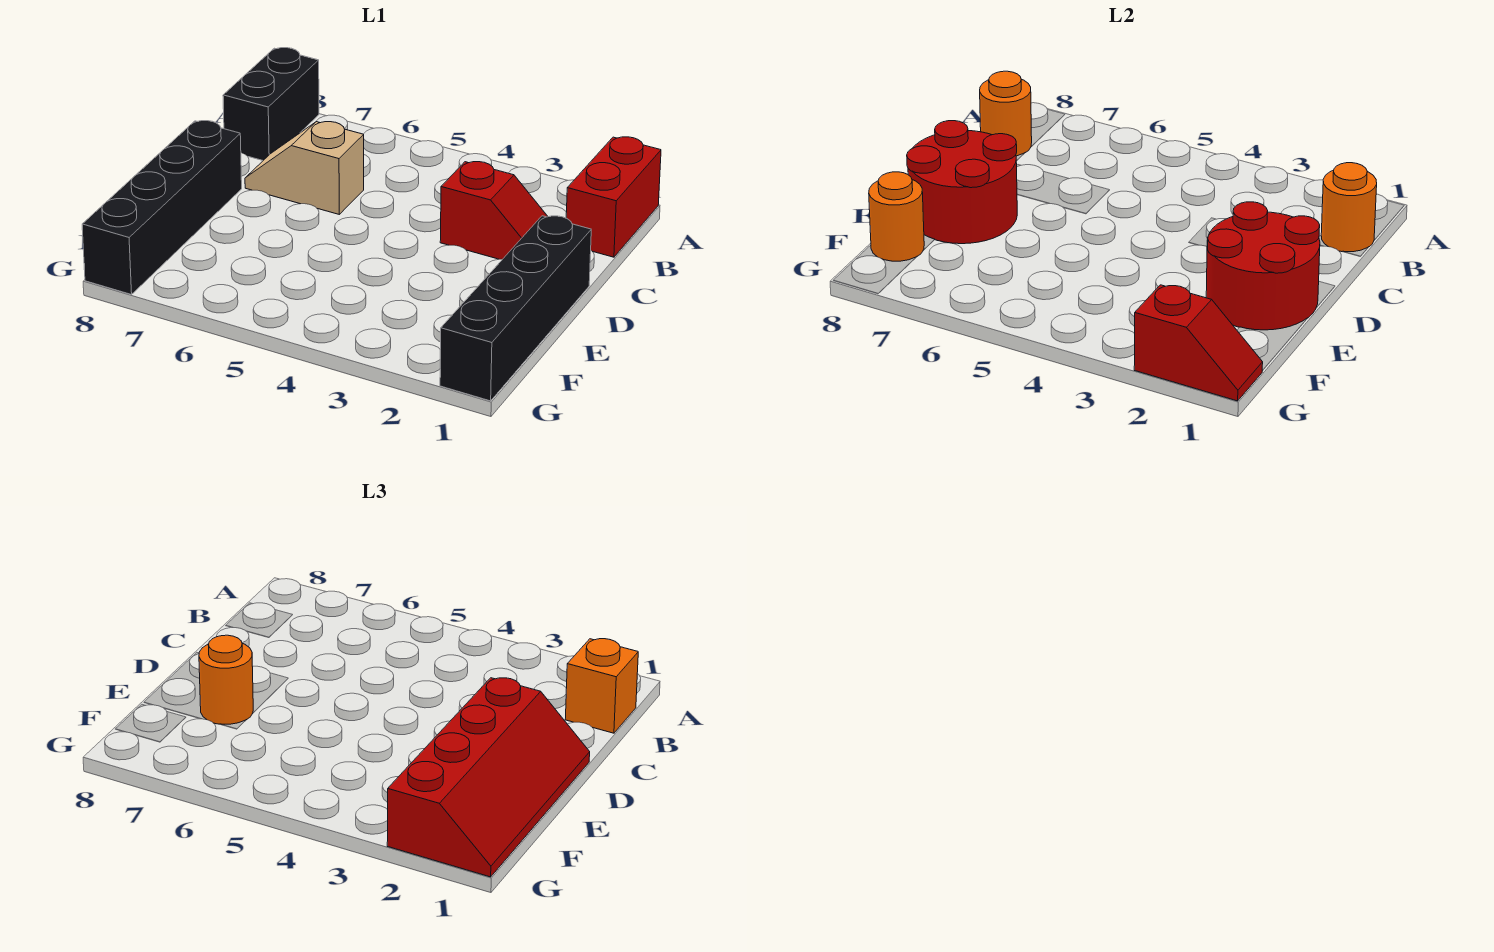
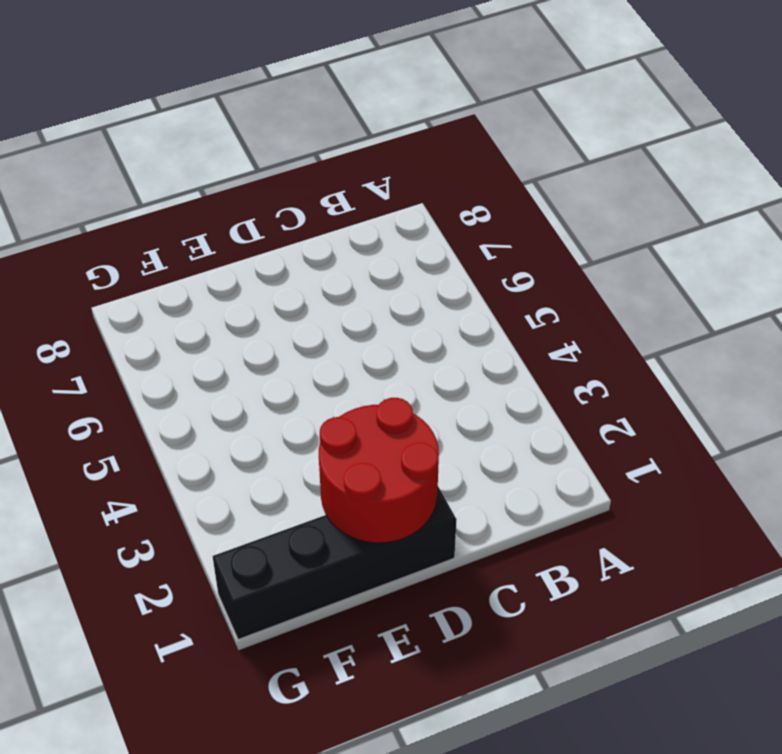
none -> red 1x2 brick [566,137,661,257]
none -> black 1x2 brick [223,48,319,160]
none -> red 1x2 slope [440,162,548,259]

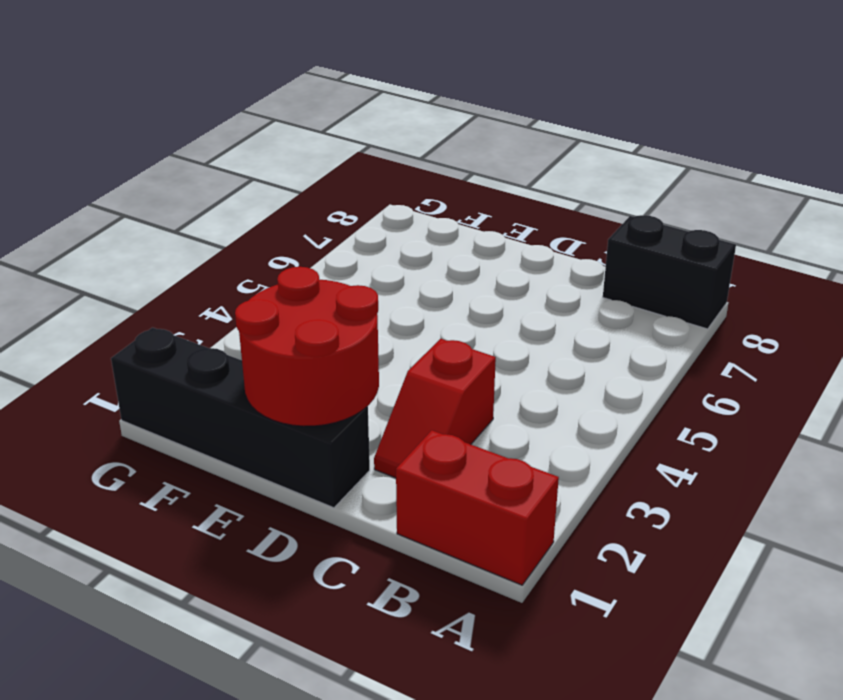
none -> tan 1x2 slope [245,122,364,214]
none -> black 1x4 brick [82,121,242,295]
none -> orange 1x1 round brick [1321,163,1377,252]

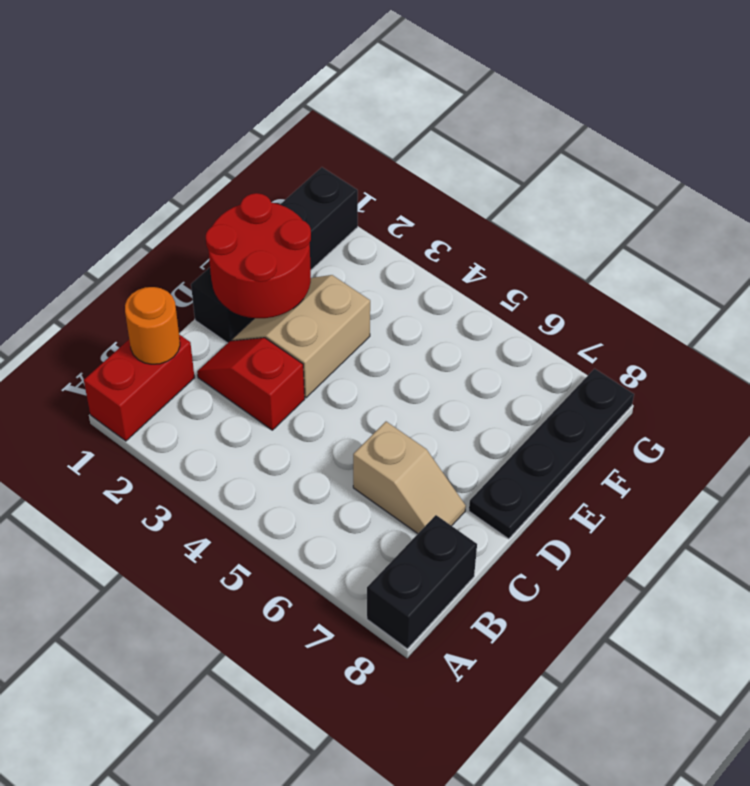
tan 2x2 slope [232,275,370,398] -> none
black 1x4 plate [469,369,634,539] -> black 1x4 brick [82,121,242,295]
none -> orange 1x1 round brick [980,71,1032,156]
none -> red 2x2 round brick [907,121,1017,244]
none -> orange 1x1 round brick [869,172,924,261]

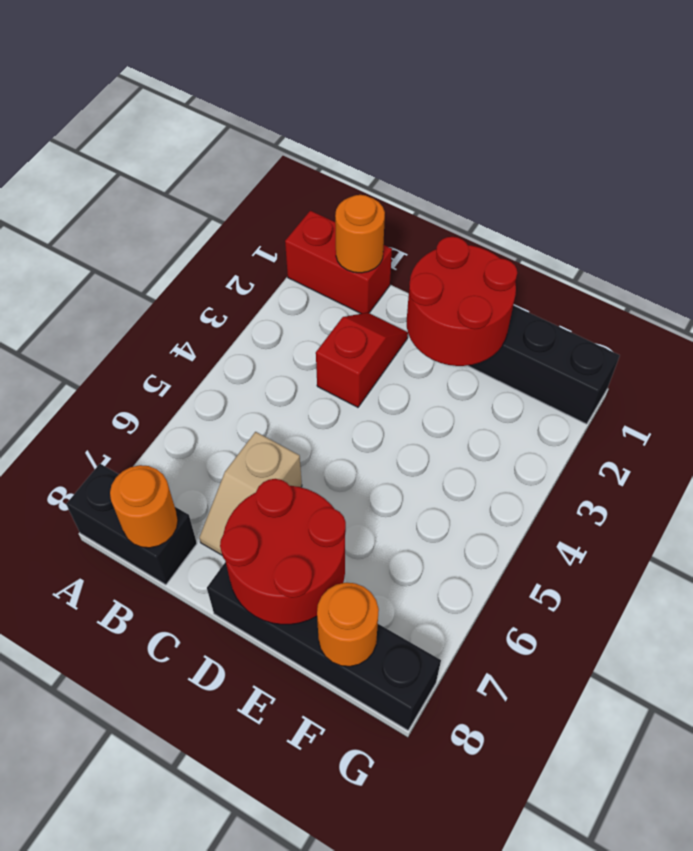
none -> red 1x2 slope [1134,285,1263,401]
none -> orange 1x1 brick [565,639,638,733]
none -> red 2x4 slope [387,678,590,877]

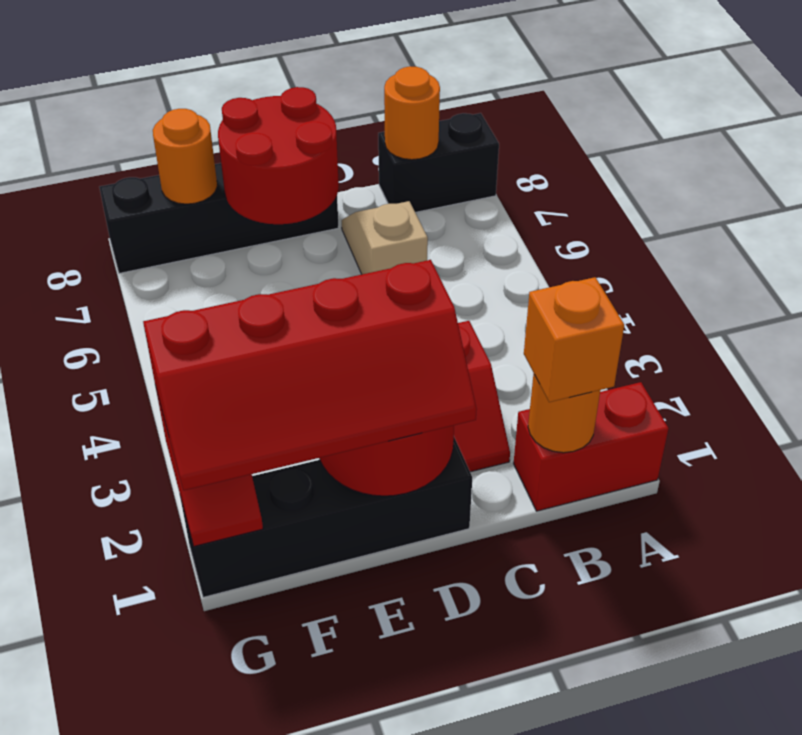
none -> orange 1x1 round brick [199,635,253,724]

